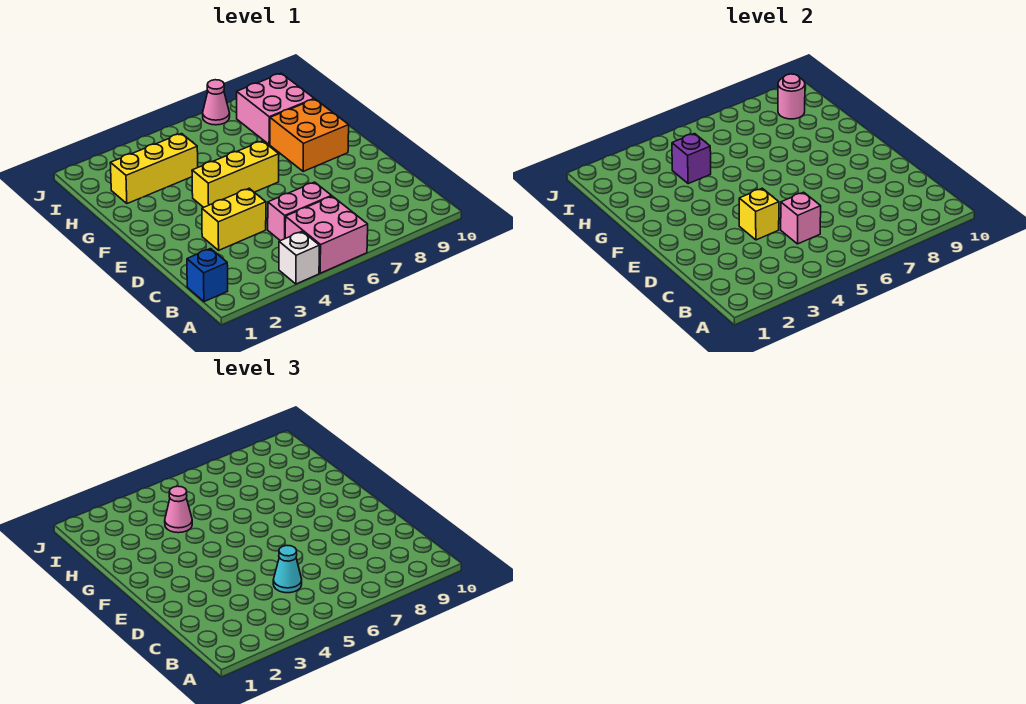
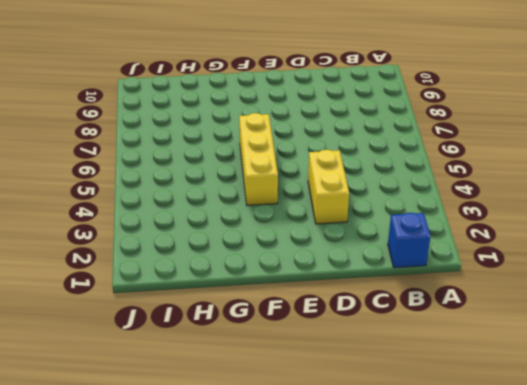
none -> white 1x1 brick [279,231,319,284]
none -> pink 2x2 brick [285,196,368,273]
none -> pink 1x2 brick [268,182,332,241]

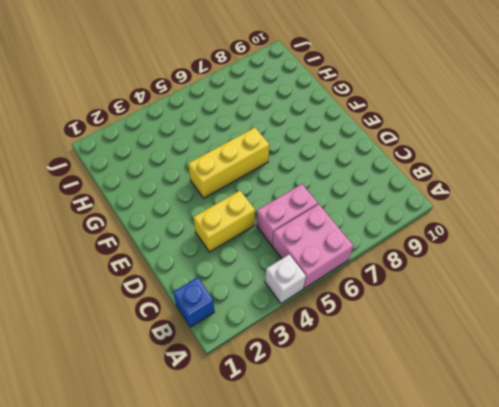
none -> orange 2x2 brick [270,99,349,172]
none -> yellow 1x3 brick [110,134,198,204]
none -> pink 2x2 brick [237,73,314,145]

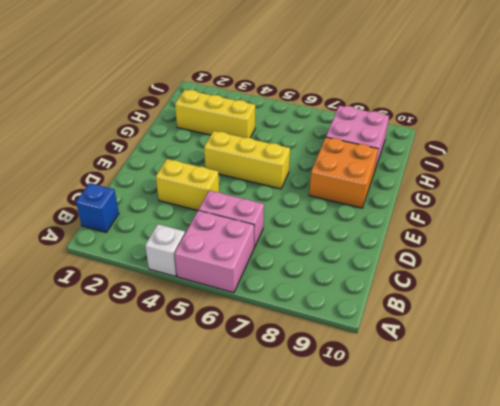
none -> pink 1x1 cone [203,80,230,125]
none -> pink 1x1 brick [781,192,821,244]
none -> yellow 1x1 brick [739,188,779,240]

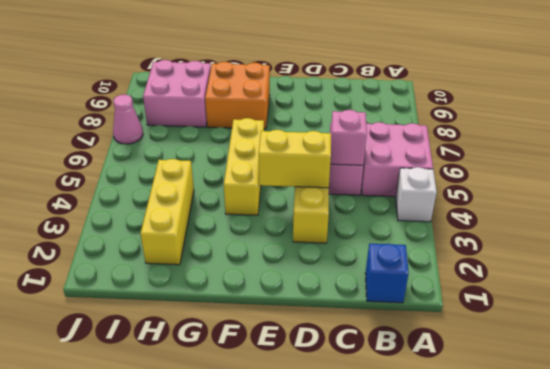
yellow 1x2 brick [259,130,331,188] -> yellow 1x1 brick [739,188,779,240]
none -> purple 1x1 brick [672,134,711,184]
none -> pink 1x1 round brick [778,74,805,119]
none -> cyan 1x1 cone [273,546,302,593]

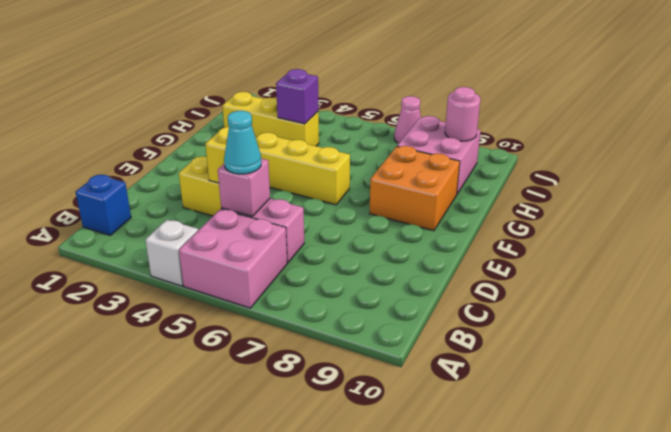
none -> pink 1x1 cone [165,486,192,533]

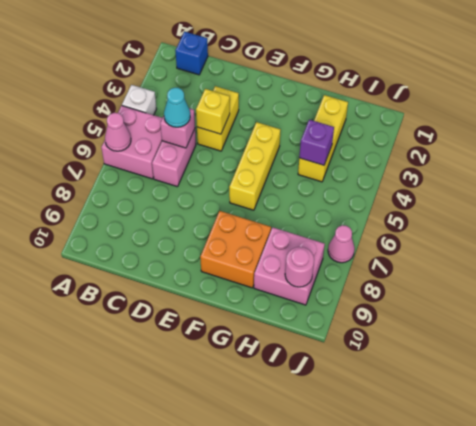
pink 1x1 cone [105,113,131,151] -> pink 1x1 cone moved to [165,486,192,533]

